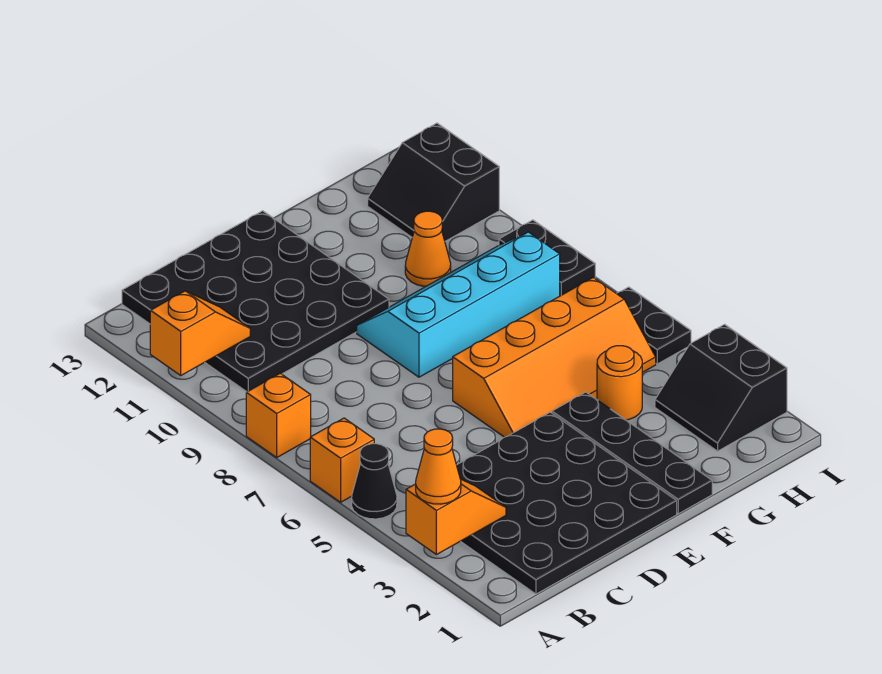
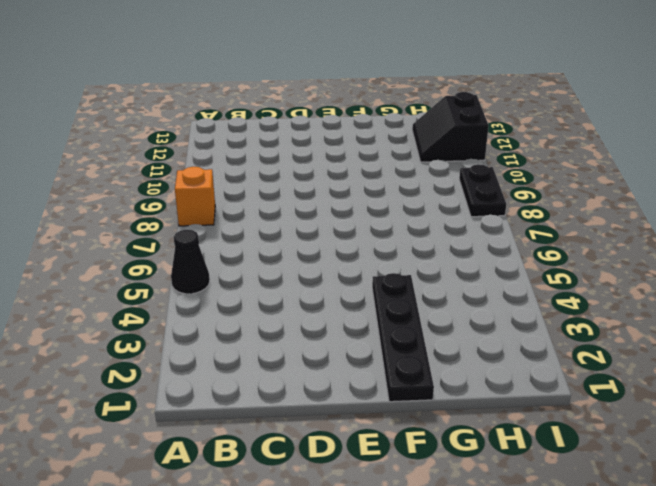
none -> orange 1x1 brick [310,418,374,502]
none -> black 4x4 plate [457,412,677,594]
none -> black 4x4 plate [122,211,389,392]

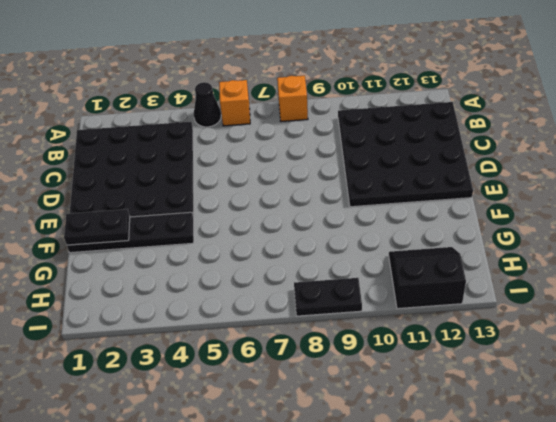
black 1x2 plate [64,209,130,245] -> black 1x2 plate moved to [616,287,691,364]
none -> orange 2x4 slope [453,278,656,437]
none -> cyan 2x4 slope [357,232,560,377]
none -> orange 1x1 round brick [597,346,642,420]

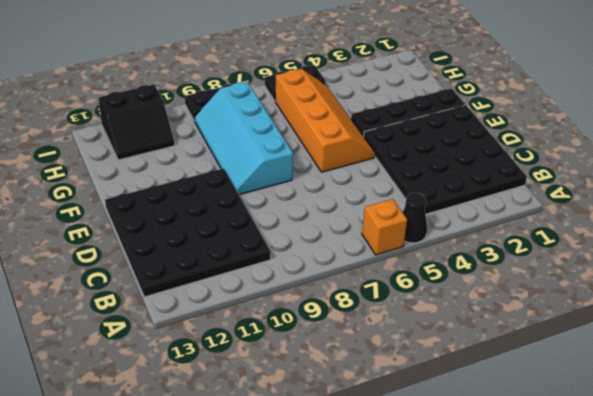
none -> orange 1x1 brick [246,373,311,457]
none -> orange 1x1 round brick [597,346,642,420]
none -> orange 1x1 cone [405,211,451,286]

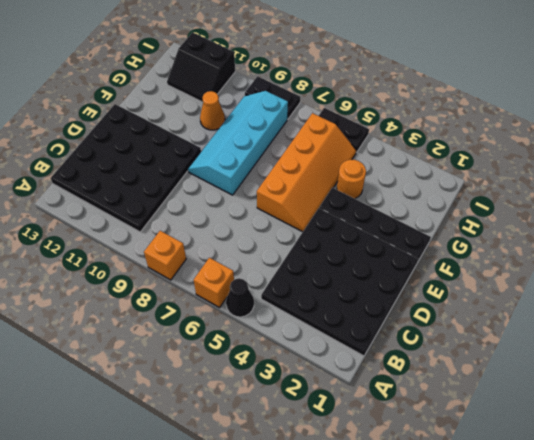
none -> black 2x2 slope [655,324,787,451]
none -> orange 1x2 slope [406,479,506,555]
none -> orange 1x2 slope [150,291,250,375]

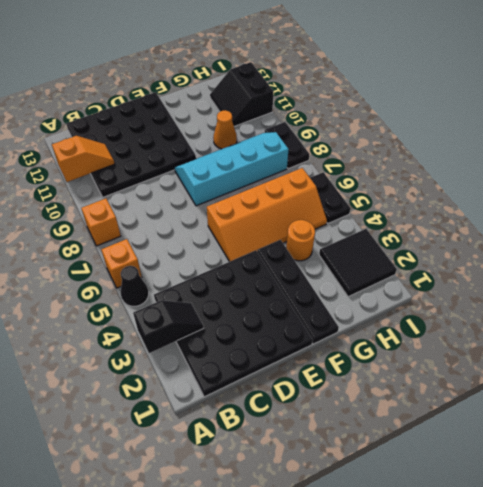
black 1x2 slope [133,300,203,353] -> orange 1x2 slope [406,479,506,555]
black 2x2 tile [319,229,397,297] -> black 2x2 slope [655,324,787,451]
none -> orange 1x1 cone [416,429,461,504]

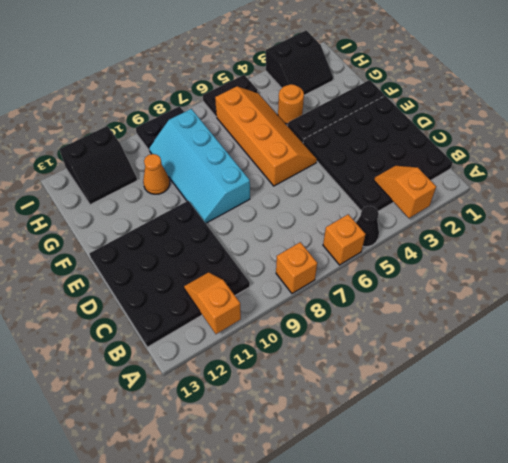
none -> orange 1x1 cone [416,429,461,504]

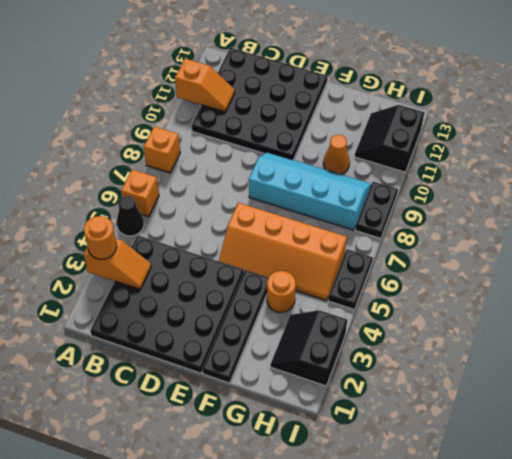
orange 1x1 round brick [84,216,117,259] -> orange 1x1 cone [416,429,461,504]

